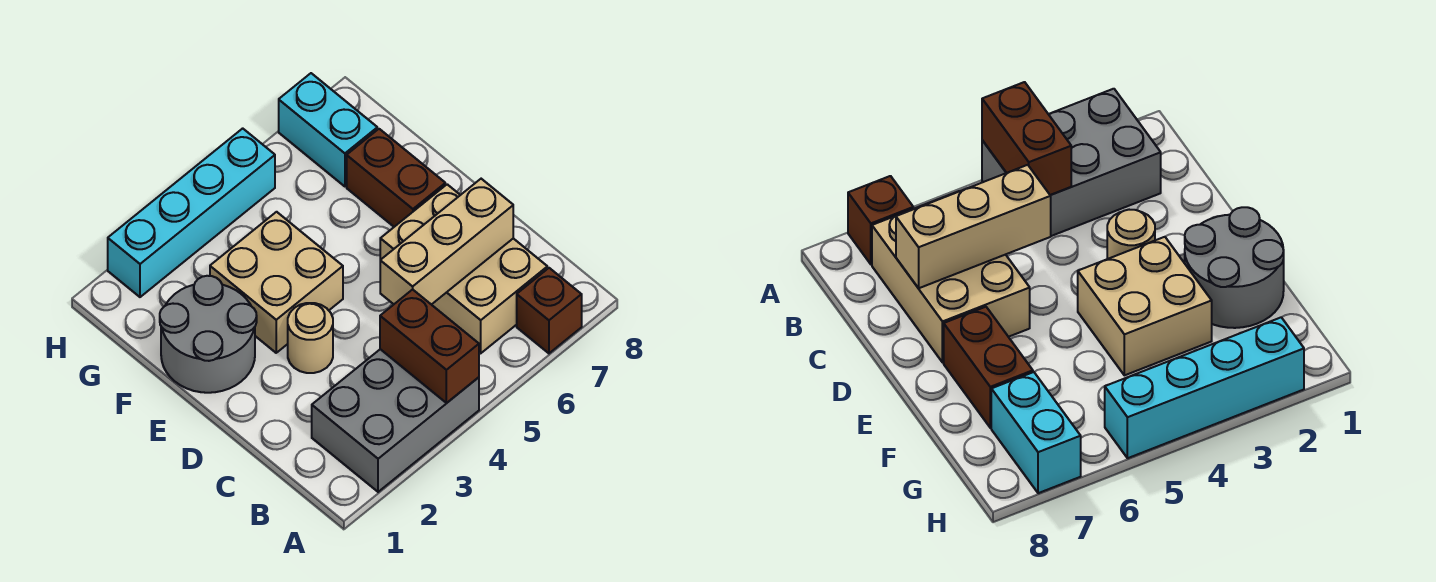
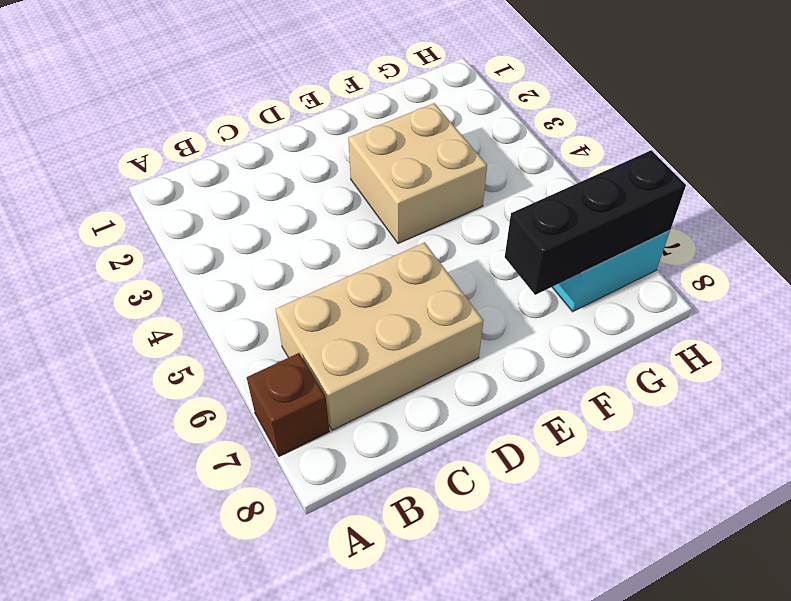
black 1x3 brick [505,150,686,295] -> none
none -> grey 2x3 brick [312,349,479,492]
none -> tan 1x1 round brick [288,303,333,373]

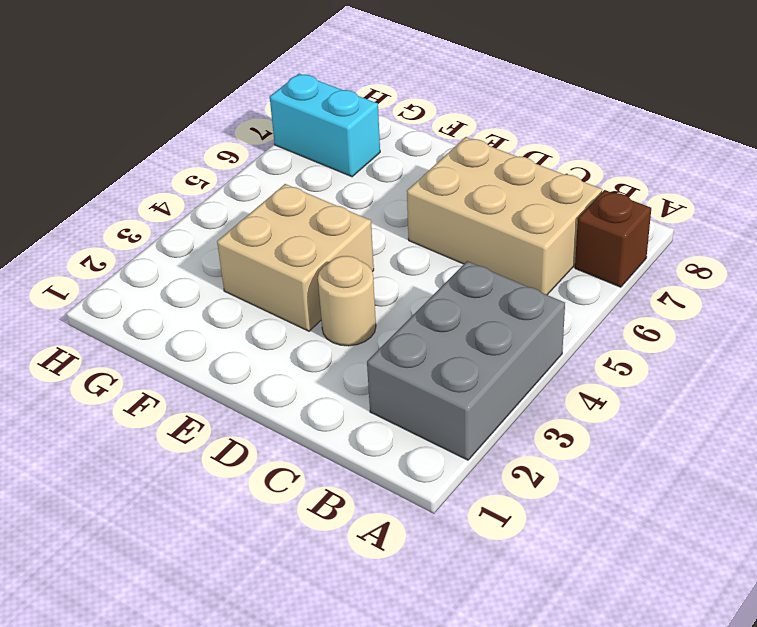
none -> grey 2x2 round brick [160,276,257,393]
none -> brown 1x2 brick [347,129,445,227]

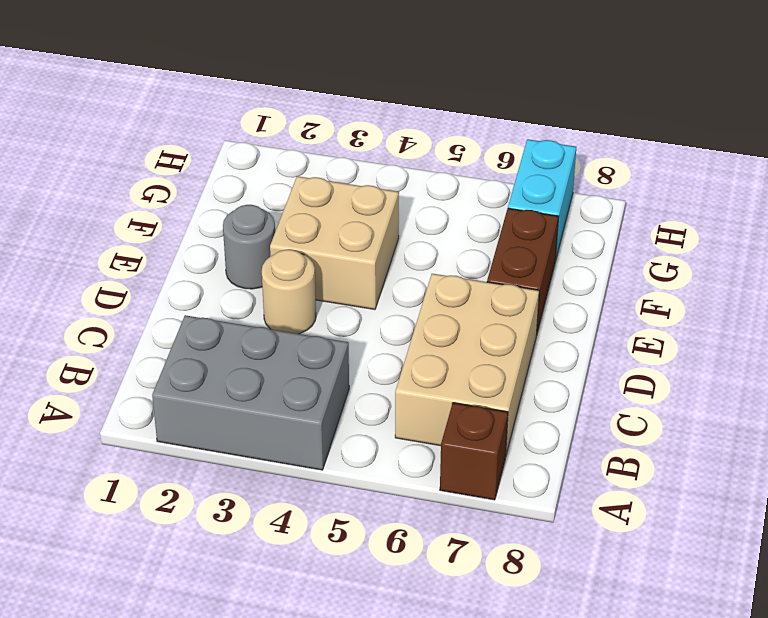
grey 1x1 round brick [223,205,275,289] -> grey 2x2 round brick [160,276,257,393]
none -> cyan 1x4 brick [108,128,275,297]
none -> brown 1x2 brick [380,289,479,403]

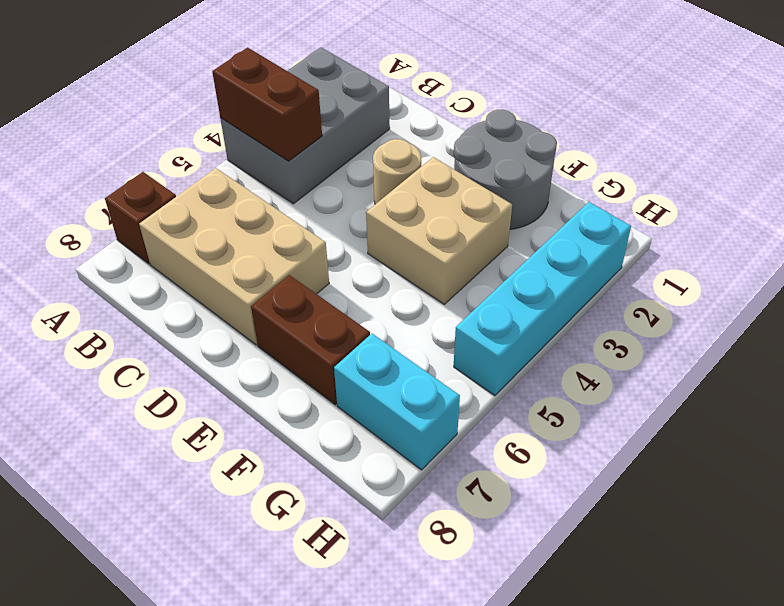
none -> tan 1x3 brick [380,179,513,305]

